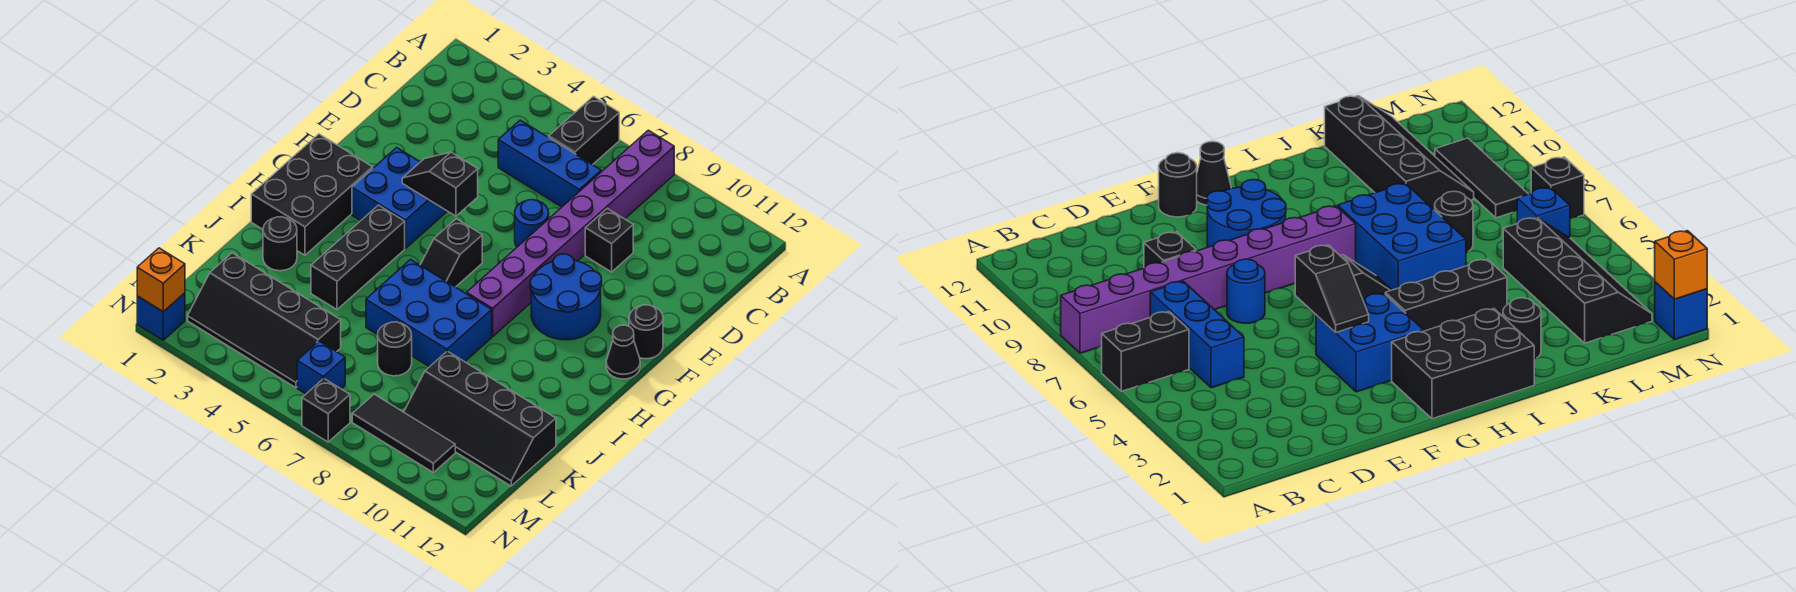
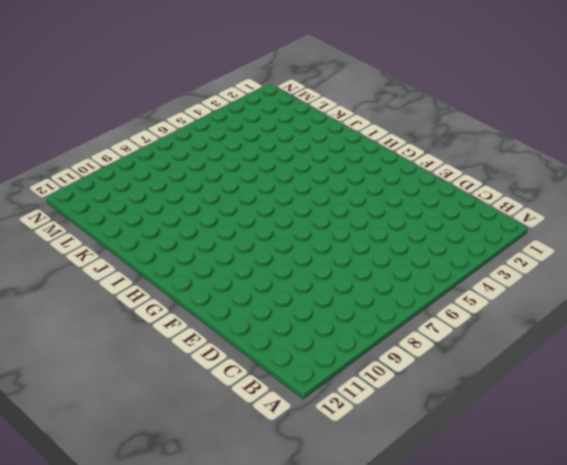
none -> black 1x2 brick [549,96,619,165]
none -> purple 1x8 brick [467,130,674,337]
none -> blue 1x3 brick [498,120,601,207]

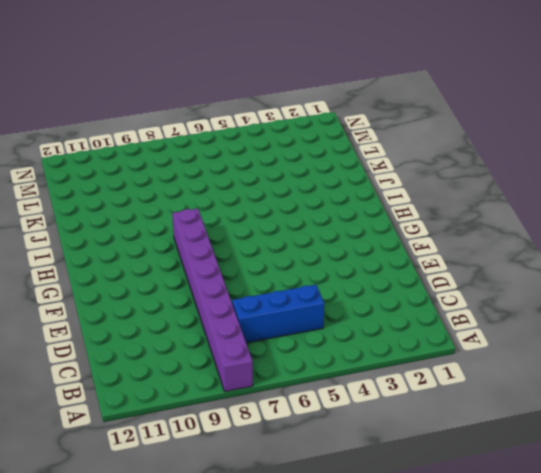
none -> black 1x2 brick [549,96,619,165]
none -> black 1x1 brick [585,208,633,272]
none -> blue 1x1 round brick [515,200,549,247]

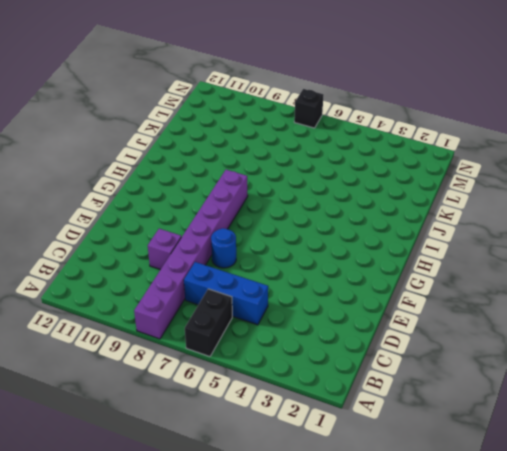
purple 1x1 brick [148,229,181,270] -> black 1x1 brick [585,208,633,272]
none -> blue 2x2 brick [352,147,447,248]
none -> blue 2x2 round brick [530,254,602,340]
none -> black 1x1 round brick [629,305,663,359]

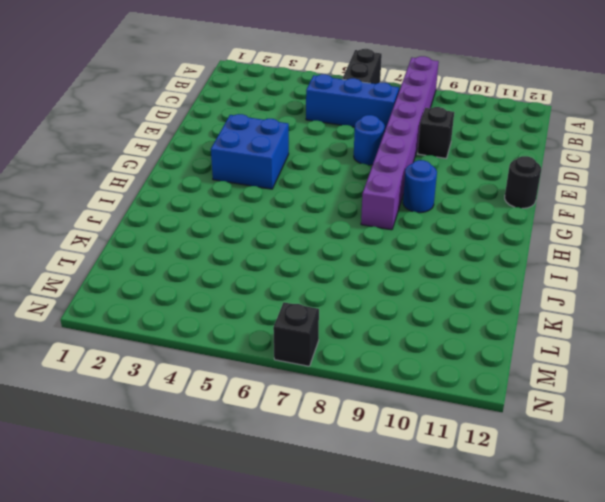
blue 1x1 round brick [403,160,437,213] -> blue 2x2 round brick [530,254,602,340]
none -> black 2x3 brick [251,134,373,255]
none -> black 1x2 slope [420,219,482,287]
none -> black 1x1 cone [606,325,640,379]

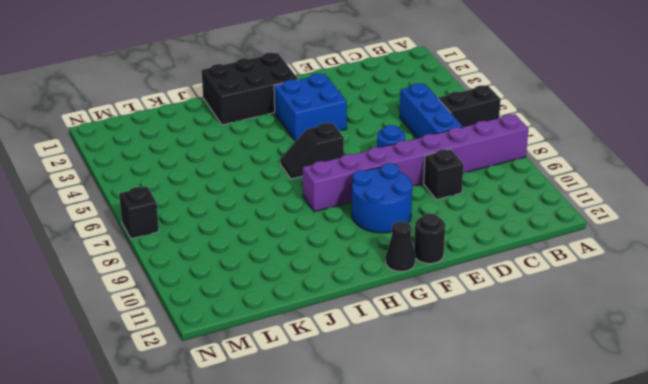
none -> black 1x3 brick [311,205,405,310]
none -> blue 2x3 brick [366,260,492,367]
none -> black 1x1 round brick [263,217,297,271]

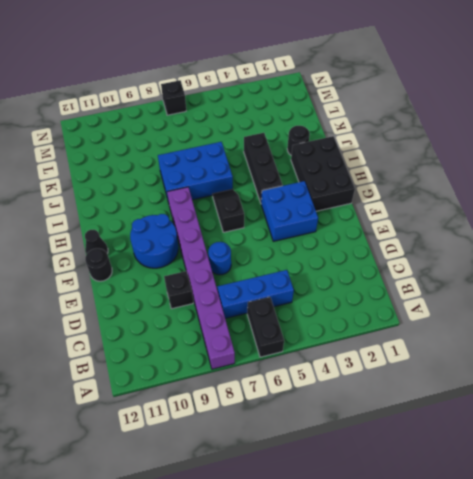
none -> black 1x1 round brick [378,322,412,376]
none -> black 2x4 slope [404,351,556,486]
none -> black 2x4 slope [188,253,341,388]

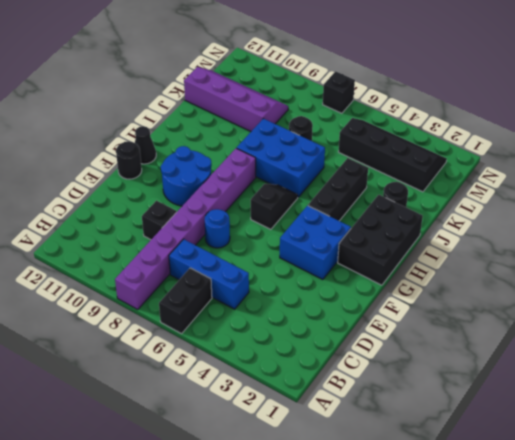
purple 2x4 slope [184,67,288,132] -> black 2x4 slope [404,351,556,486]
none -> blue 1x1 brick [297,341,345,394]
none -> black 1x3 tile [352,394,455,472]
none -> blue 1x1 brick [137,293,185,340]

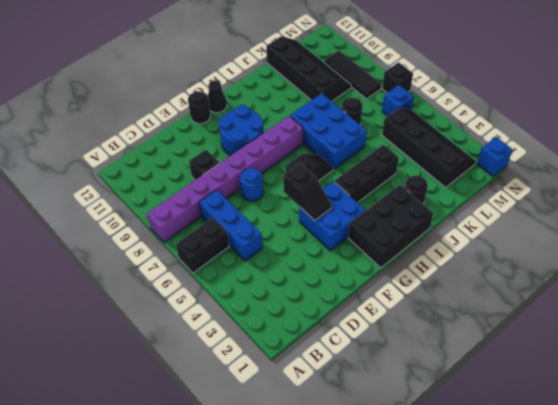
none -> orange 1x1 brick [137,248,185,312]

